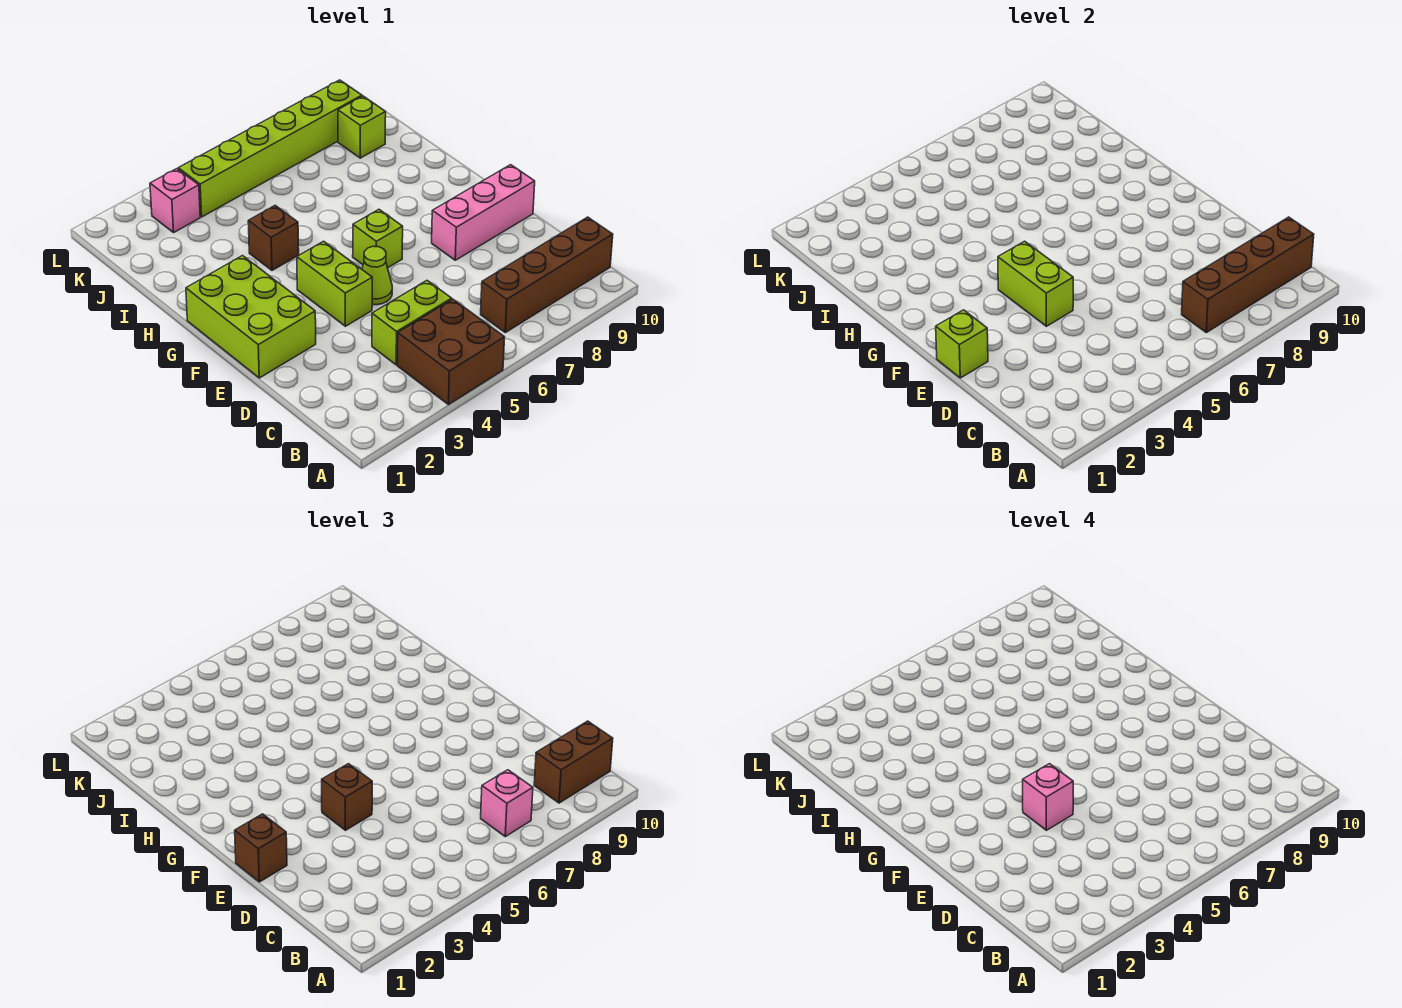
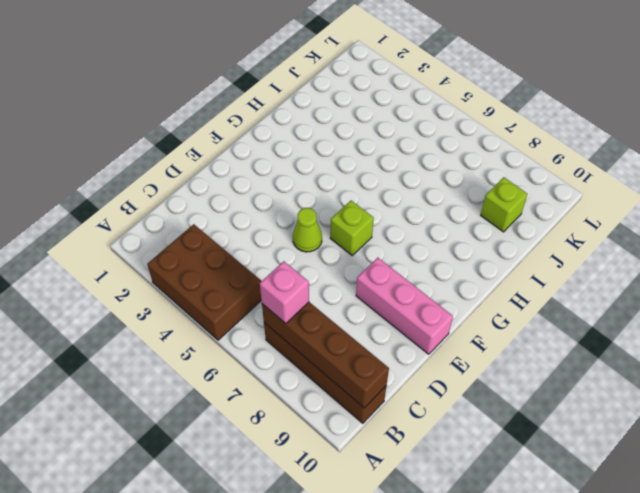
brown 2x3 brick [147,224,261,340] -> brown 2x2 brick [397,299,505,405]
none -> lime 1x2 brick [372,281,452,365]
none -> lime 2x3 brick [186,256,316,378]
none -> lime 1x2 brick [297,241,372,326]

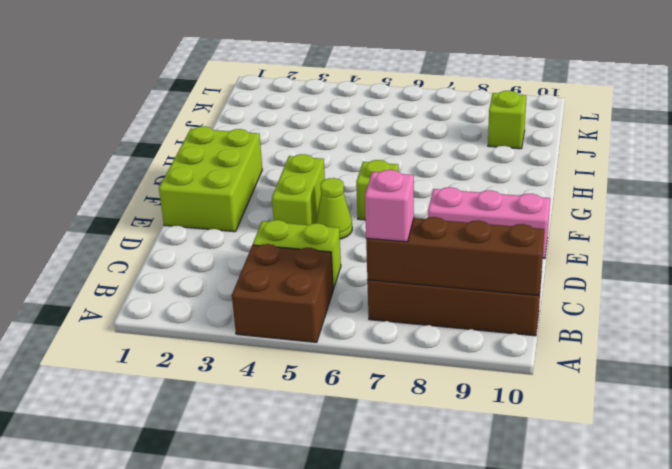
none -> brown 1x1 brick [248,206,299,270]
none -> pink 1x1 brick [150,169,200,232]
none -> lime 1x6 brick [178,80,362,217]

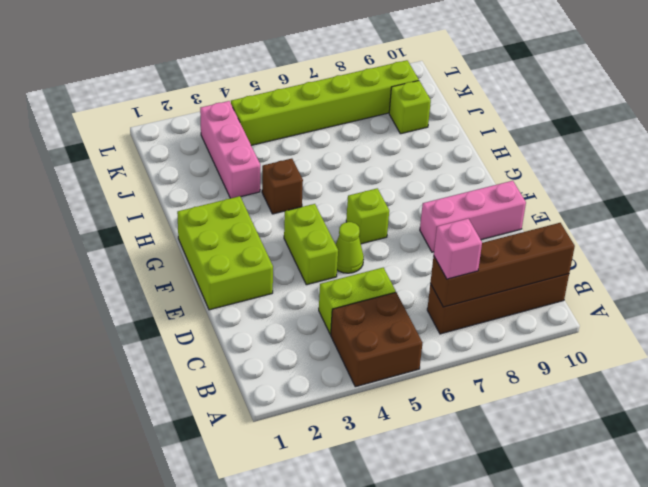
pink 1x3 brick [200,101,260,198] -> pink 1x1 brick [150,169,200,232]
none -> lime 1x1 brick [936,310,988,378]
none -> lime 1x2 brick [998,241,1073,326]
none -> brown 1x2 brick [534,721,613,803]

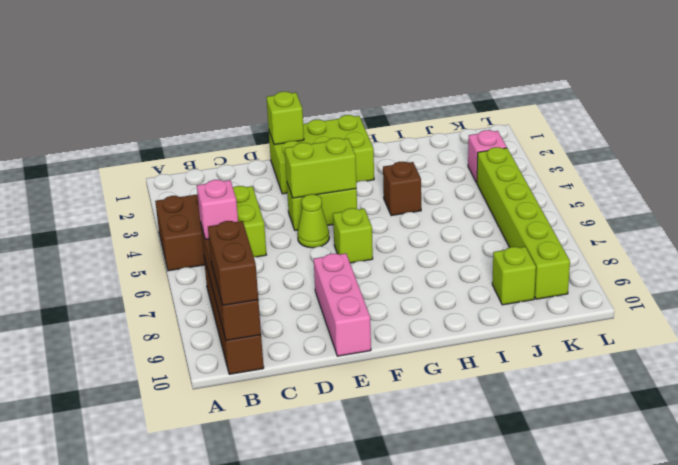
none -> brown 1x1 brick [235,814,287,882]
none -> brown 1x1 brick [322,764,372,830]
none -> pink 1x1 brick [1023,764,1073,830]

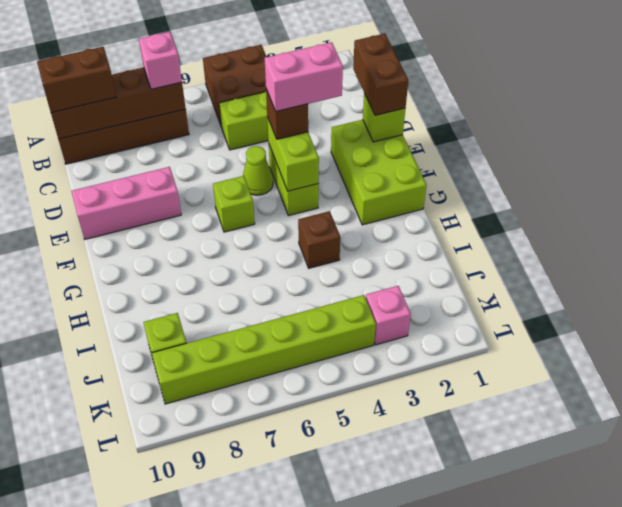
brown 1x2 brick [353,34,408,115] -> brown 1x1 brick [235,814,287,882]
pink 1x2 brick [265,42,343,111] -> pink 1x1 brick [1023,764,1073,830]

